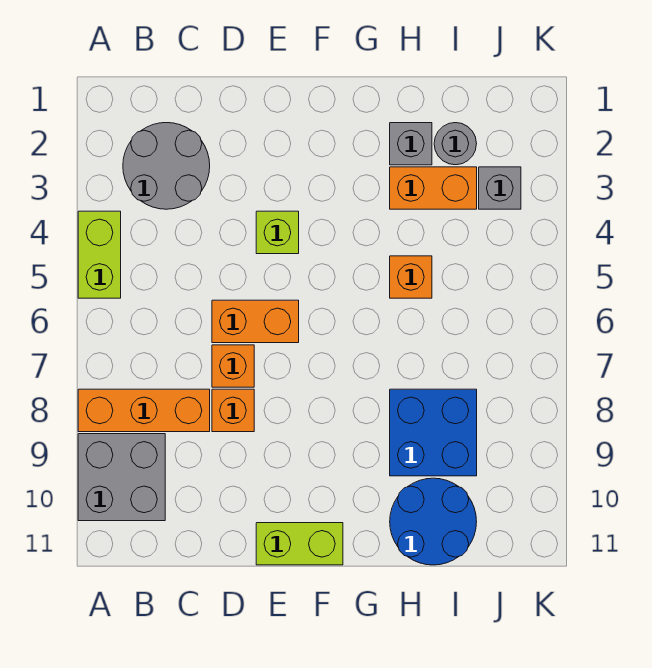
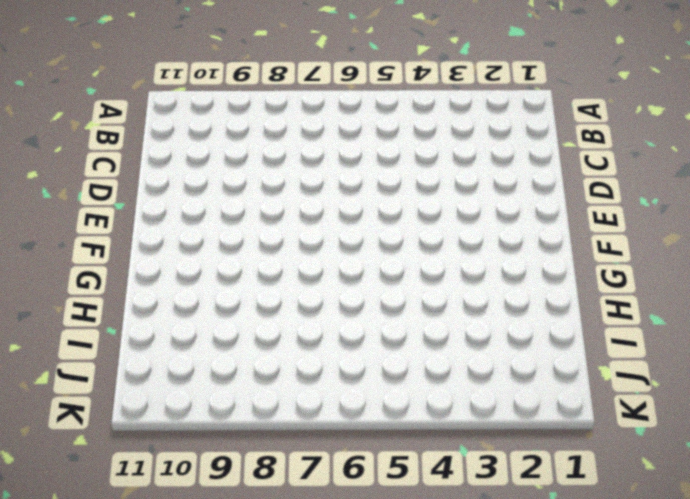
none -> lime 1x2 brick [78,211,121,298]
none -> orange 1x3 brick [78,389,210,432]
none -> grey 2x2 brick [78,434,165,521]

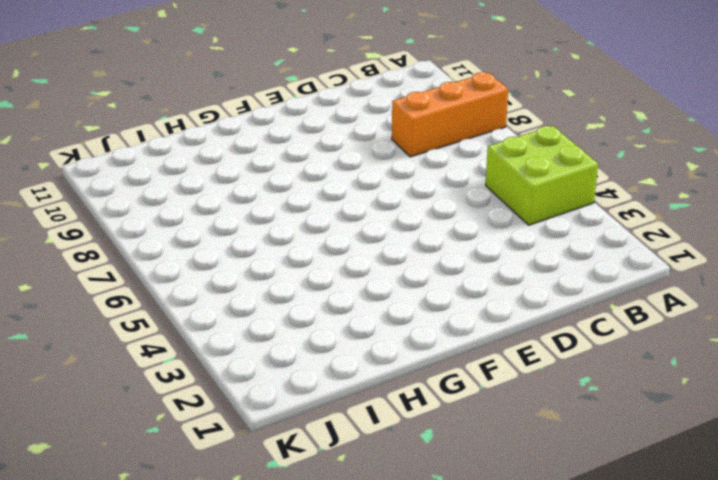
lime 2x2 brick [486,126,598,225] -> lime 1x2 brick [78,211,121,298]
none -> grey 2x2 brick [78,434,165,521]
none -> grey 2x2 round brick [123,123,210,209]
none -> orange 1x2 brick [212,300,299,343]

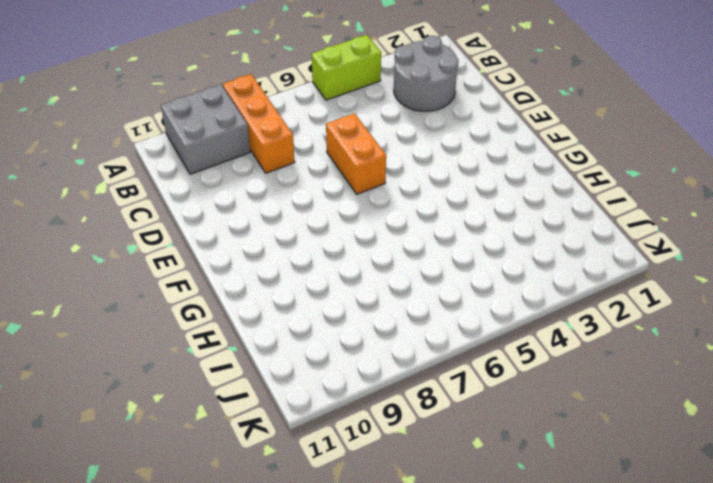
none -> orange 1x1 brick [212,345,254,387]
none -> orange 1x1 brick [212,389,254,432]
none -> lime 1x1 brick [256,211,299,254]

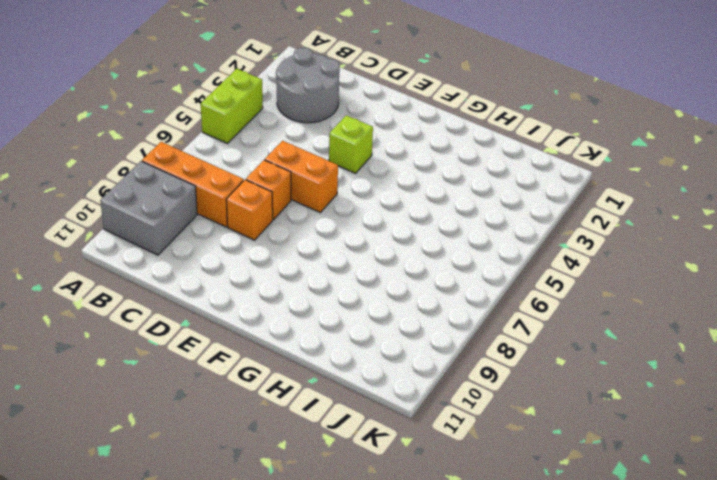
none -> lime 1x2 brick [256,523,343,565]
none -> grey 1x1 brick [390,123,432,165]
none -> orange 1x2 brick [390,167,477,209]

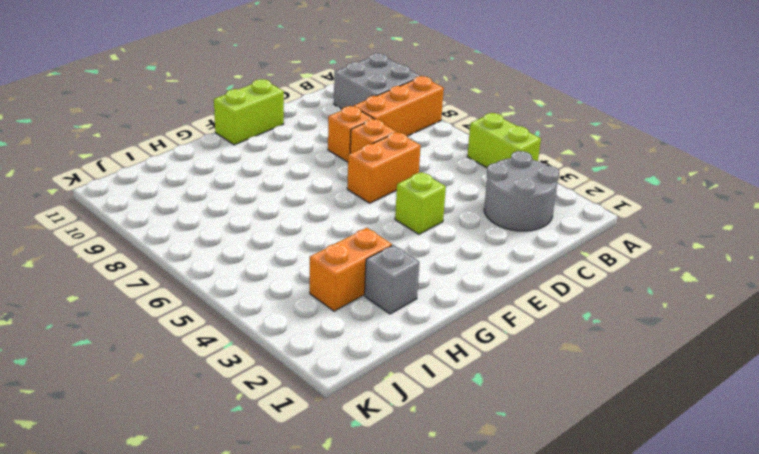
none -> orange 1x1 brick [390,256,432,298]
none -> blue 2x2 brick [390,389,477,476]
none -> blue 2x2 round brick [390,478,477,565]

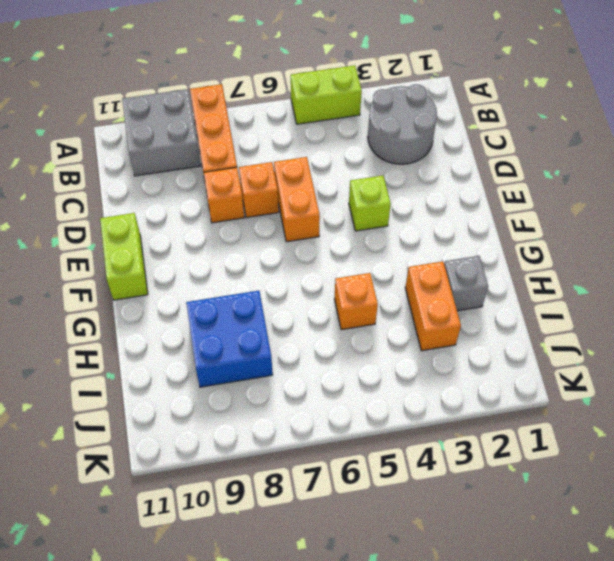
none -> blue 2x2 round brick [390,478,477,565]
none -> grey 1x1 round brick [434,123,477,165]
none -> grey 1x1 brick [479,167,521,209]

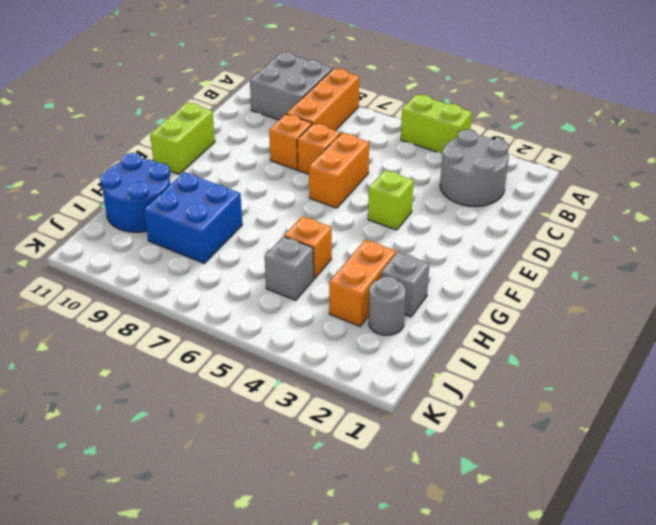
grey 1x1 brick [265,236,314,300] -> grey 1x1 brick moved to [479,167,521,209]

